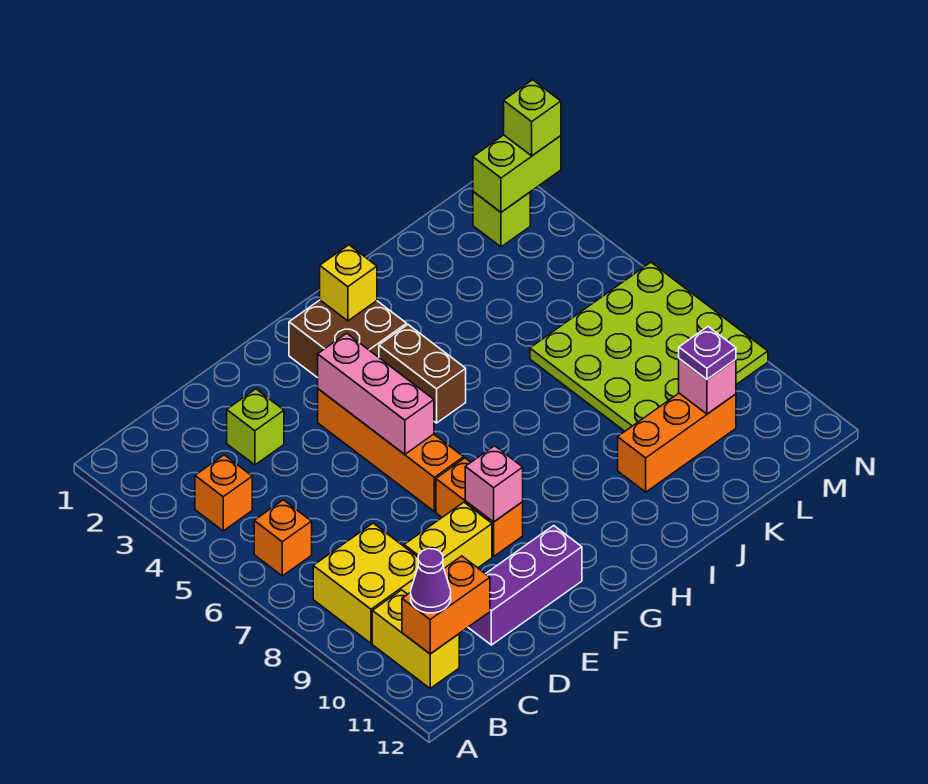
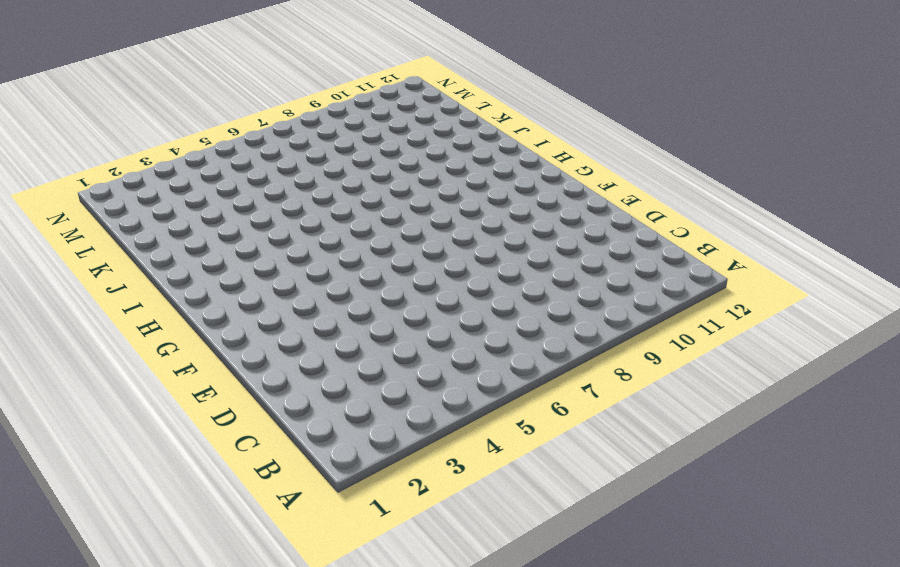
none -> orange 1x1 brick [195,455,252,531]
none -> orange 1x1 brick [254,500,312,576]
none -> yellow 2x2 brick [313,523,418,643]

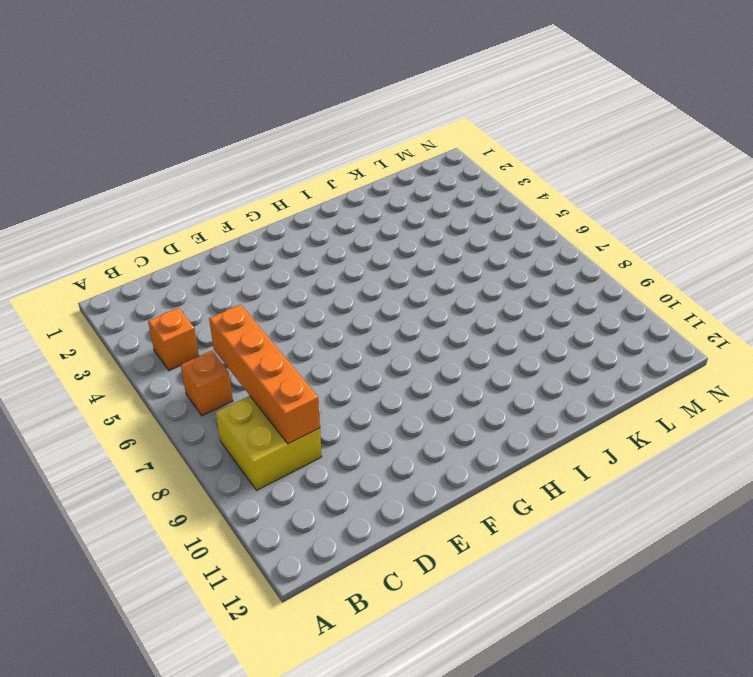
orange 1x4 brick [209,304,320,444] -> orange 1x4 brick moved to [318,389,464,512]
none -> yellow 1x2 brick [372,590,459,688]
none -> lime 1x1 brick [227,389,284,465]
none -> yellow 1x2 brick [404,502,492,568]

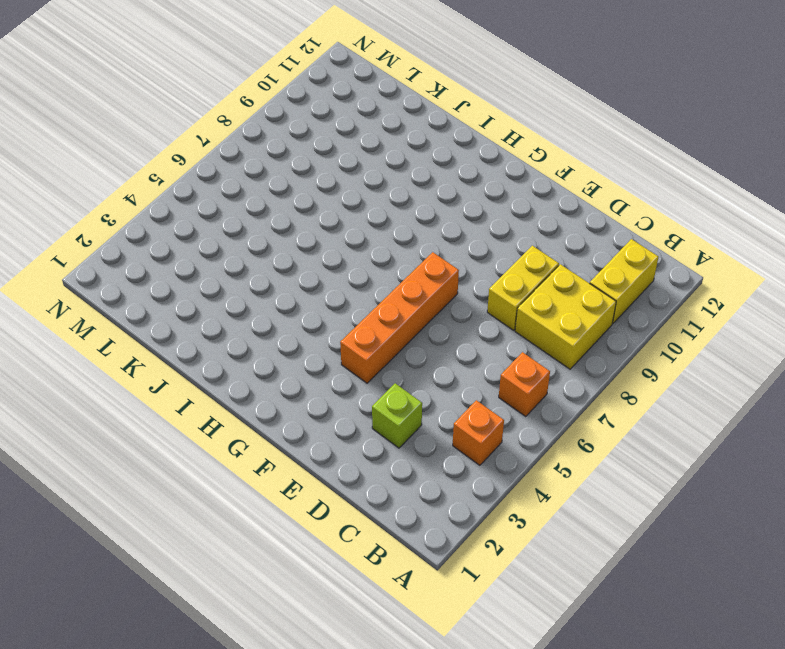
yellow 1x2 brick [487,246,559,330] -> yellow 1x2 brick turned to [404,502,492,568]
none -> purple 1x3 brick [468,526,582,645]
none -> orange 1x2 brick [436,458,523,556]
none -> brown 2x2 brick [289,300,407,378]

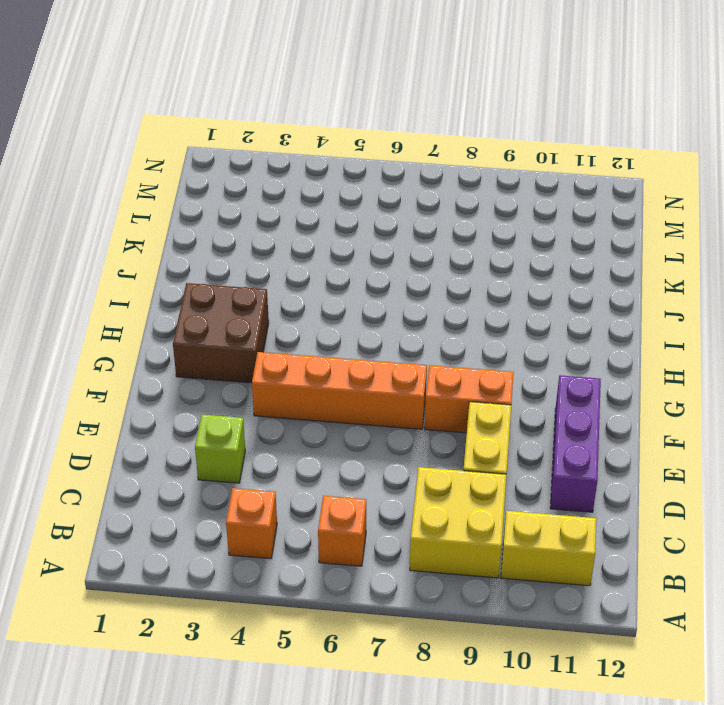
none -> brown 1x2 brick [379,325,466,423]
none -> orange 1x3 brick [618,393,736,492]
none -> lime 4x4 plate [530,262,768,431]

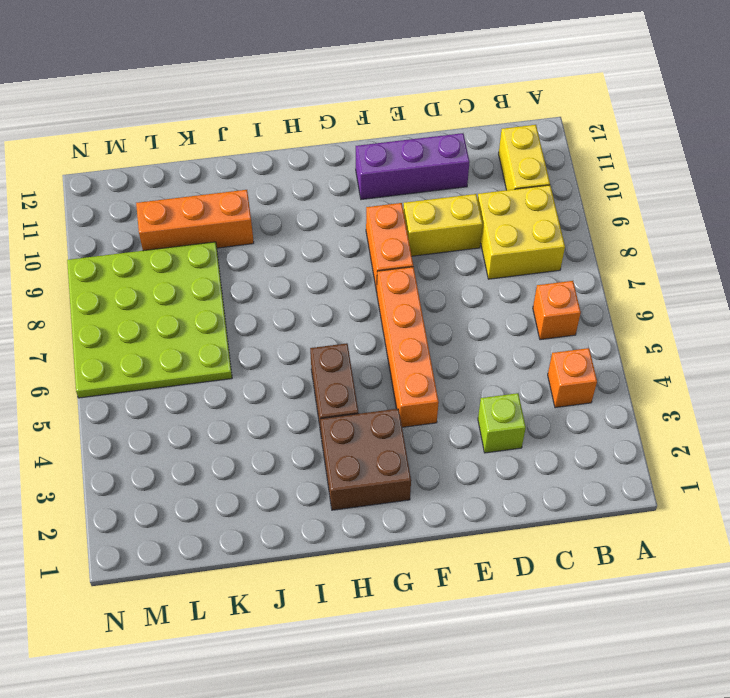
none -> lime 1x1 brick [473,192,530,247]
none -> orange 1x2 brick [402,556,490,654]
none -> pink 1x3 brick [318,333,434,454]

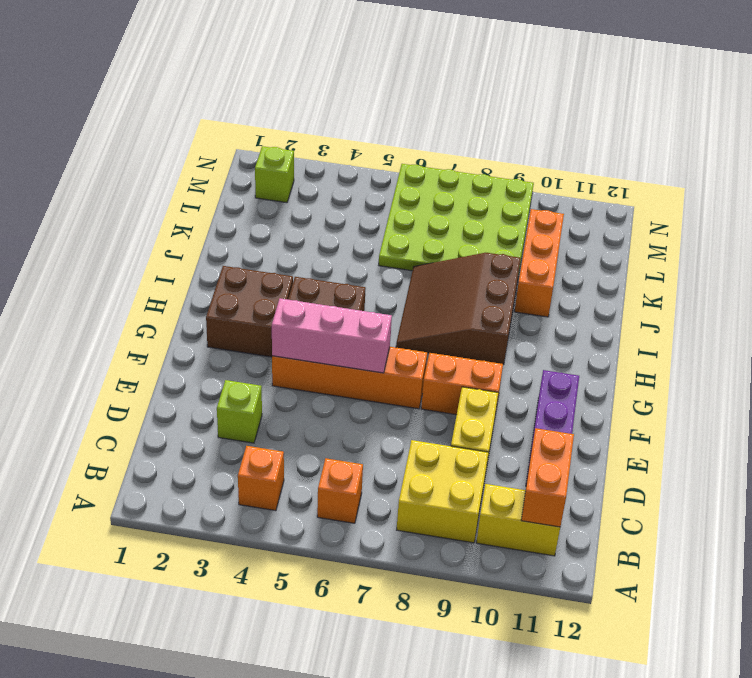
brown 3x3 slope [396,253,521,365] -> none
none -> pink 1x1 brick [465,446,523,522]
none -> yellow 1x1 brick [320,245,377,321]
none -> pink 1x1 brick [679,359,736,414]

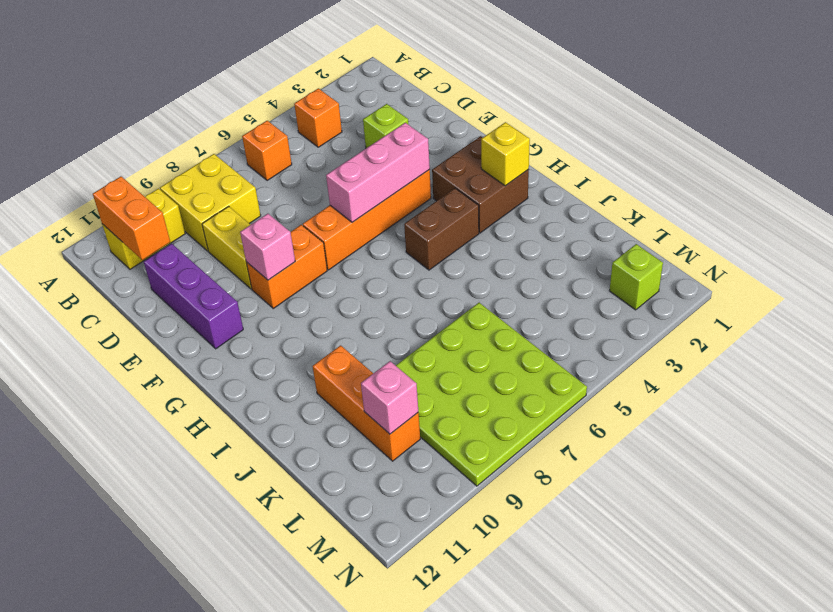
none -> lime 1x2 brick [473,135,561,212]
none -> purple 1x1 cone [411,549,451,613]
none -> purple 1x1 plate [679,327,736,379]

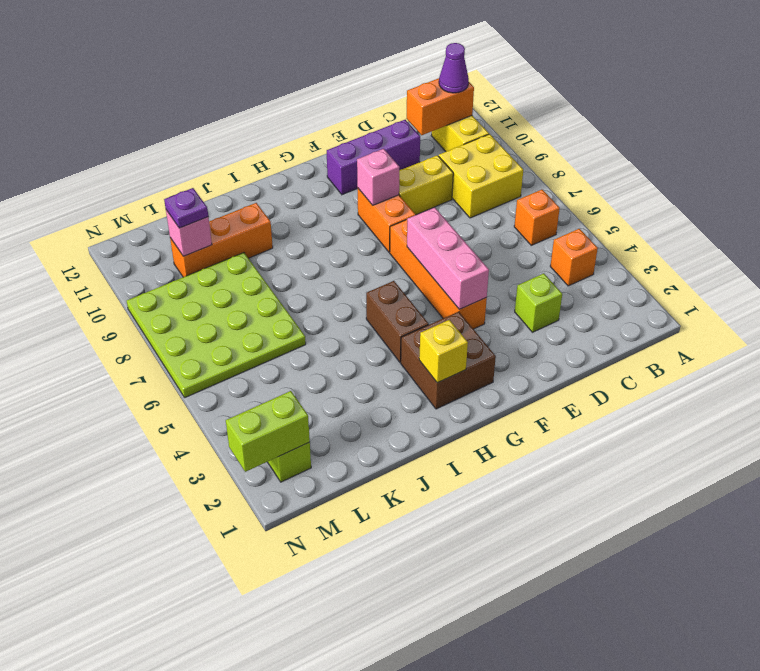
none -> lime 1x1 brick [504,80,561,156]

